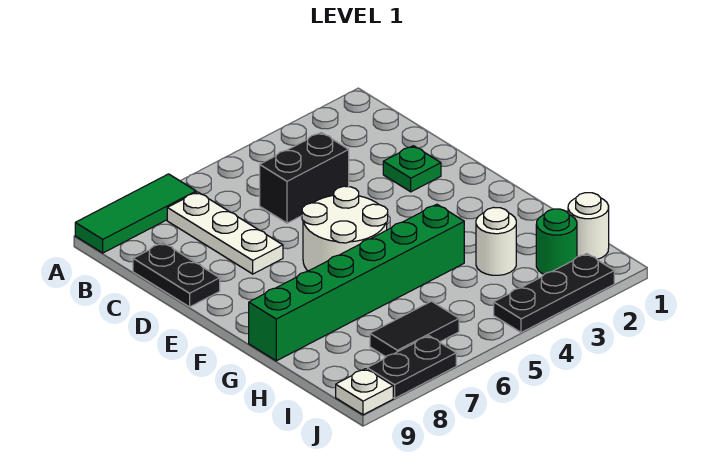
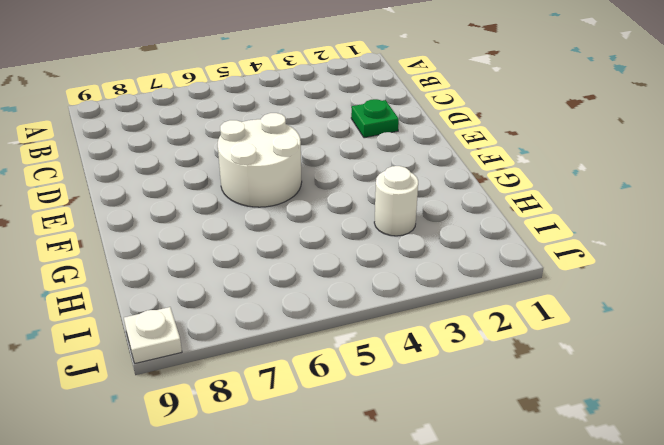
none -> green 1x3 tile [75,174,196,253]
none -> white 1x3 plate [167,192,283,274]
none -> black 1x2 brick [260,132,349,223]

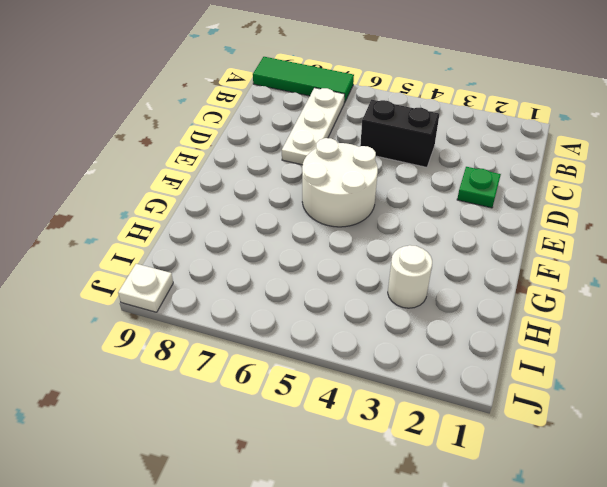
none -> black 1x2 plate [133,243,220,307]
none -> green 1x6 brick [249,204,464,361]
none -> white 1x1 round brick [568,193,609,259]

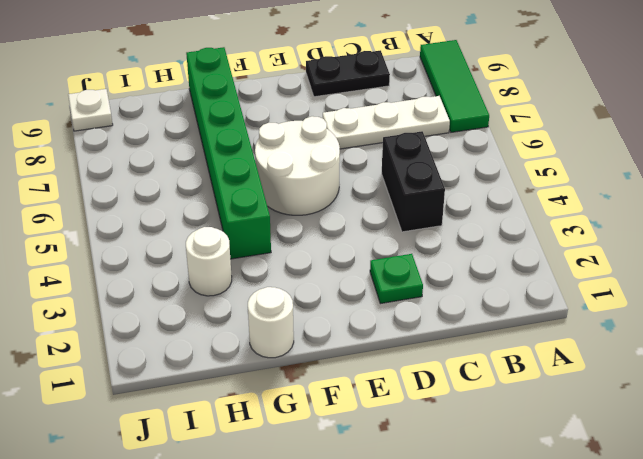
white 1x1 round brick [248,287,294,358] -> white 1x1 round brick moved to [568,193,609,259]
none -> green 1x1 round brick [536,209,577,274]
none -> black 1x2 tile [370,301,459,357]
none -> black 1x3 plate [494,254,614,333]

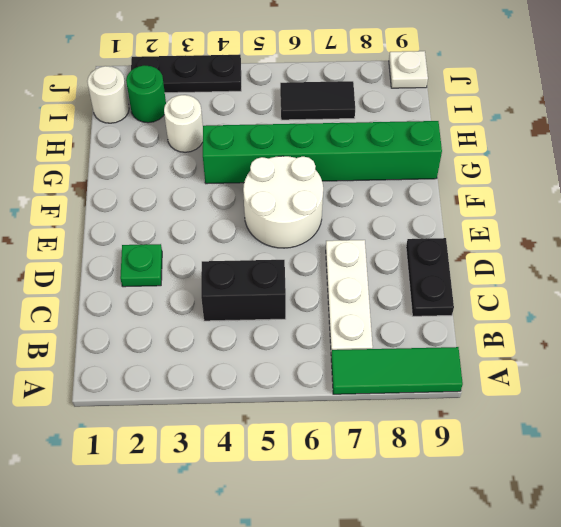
none -> black 1x2 plate [367,336,456,398]

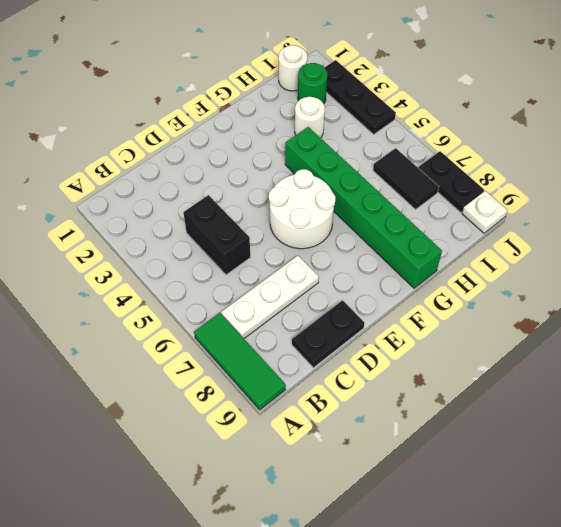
none -> green 1x1 plate [383,146,441,192]

